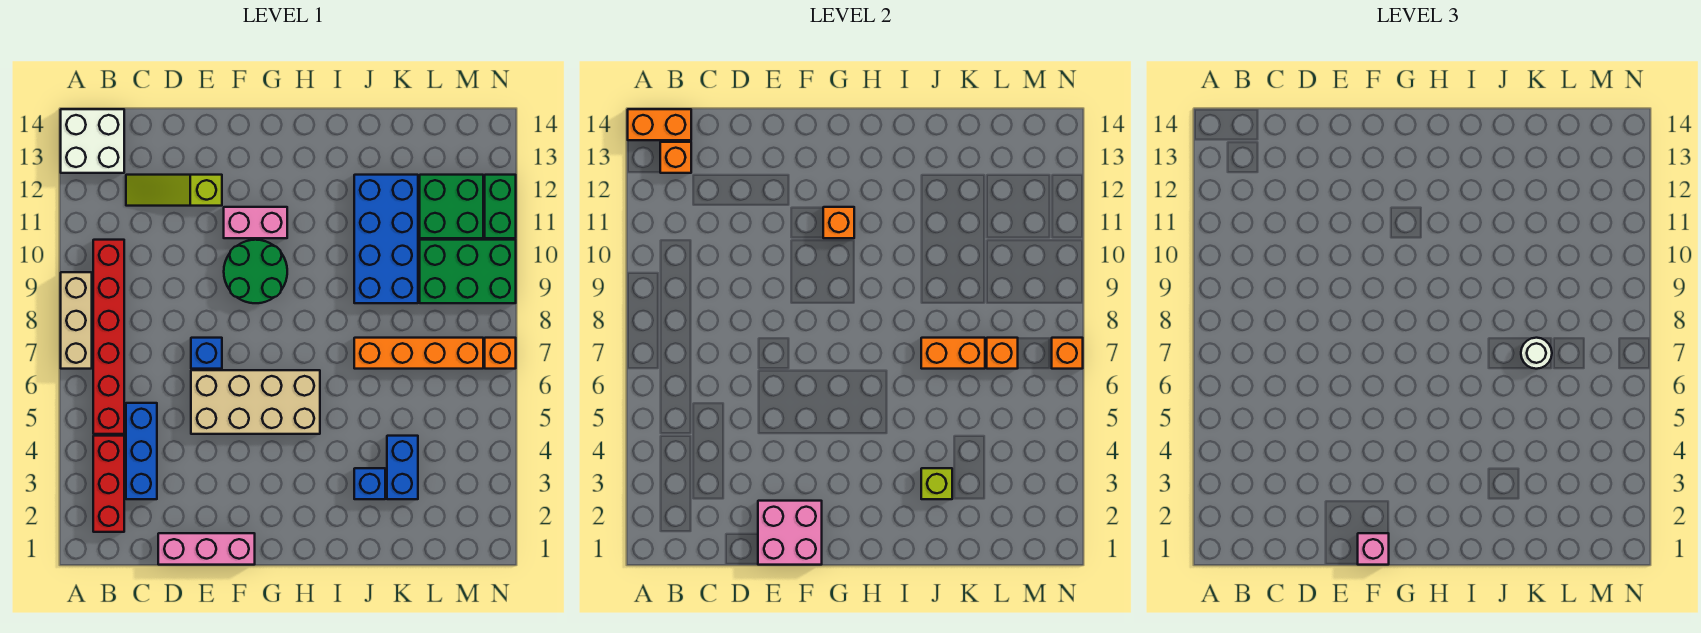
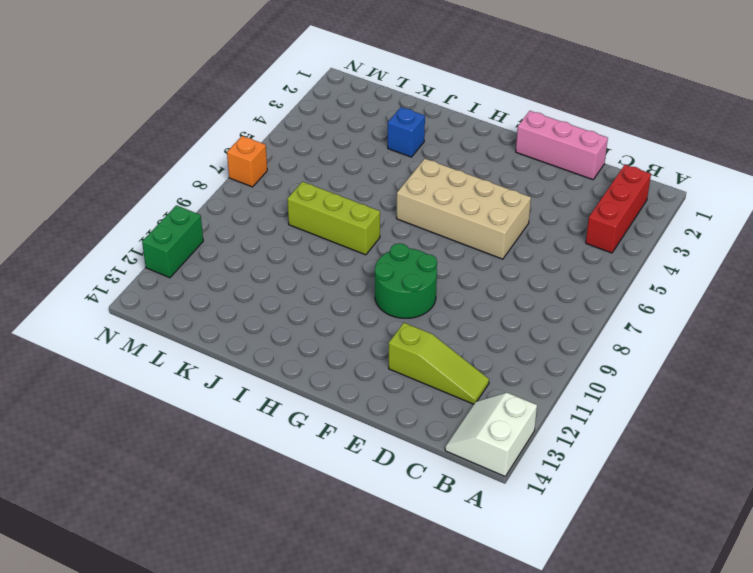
white 2x2 slope [445,393,537,476] -> white 2x2 brick [61,109,124,173]
lime 1x3 brick [287,182,380,255] -> none
none -> tan 1x3 brick [61,272,92,369]
none -> red 1x6 brick [93,240,124,434]
none -> blue 1x3 brick [126,403,157,499]

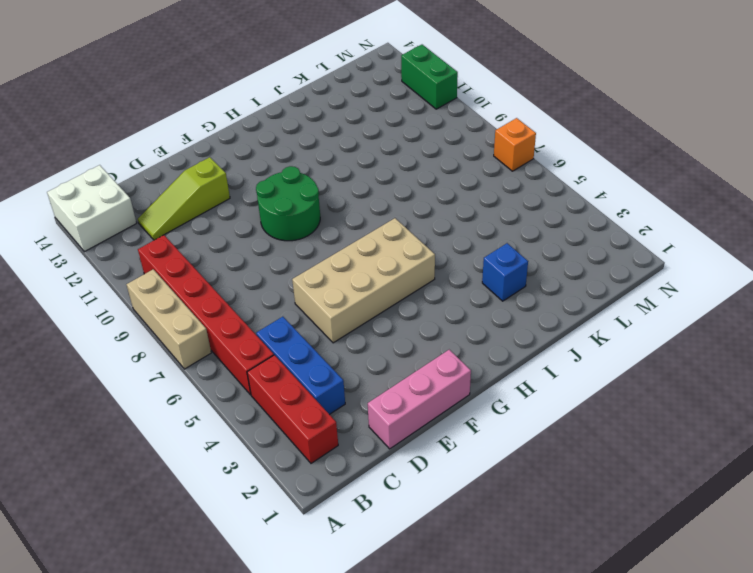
none -> blue 1x1 brick [191,338,222,369]
none -> pink 1x2 brick [224,207,287,238]
none -> orange 1x4 brick [354,338,483,369]

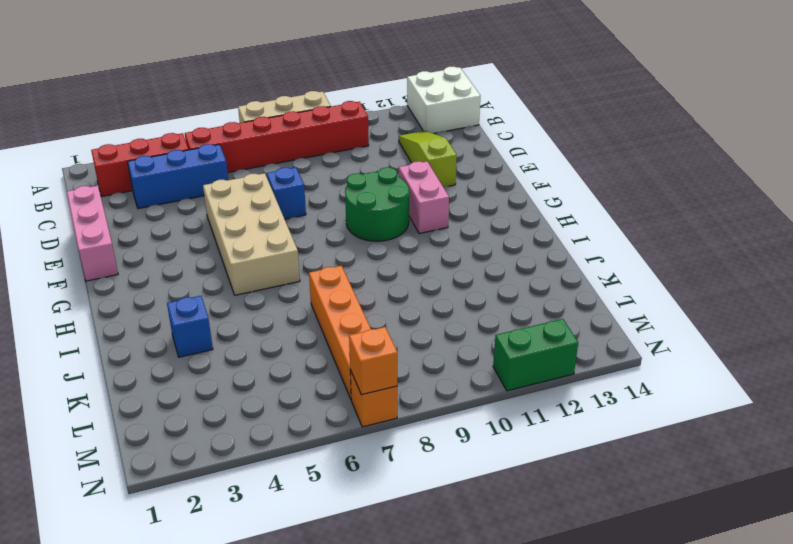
none -> blue 2x4 brick [354,175,418,303]
none -> blue 1x2 brick [387,436,418,499]
none -> green 2x3 brick [420,240,516,303]

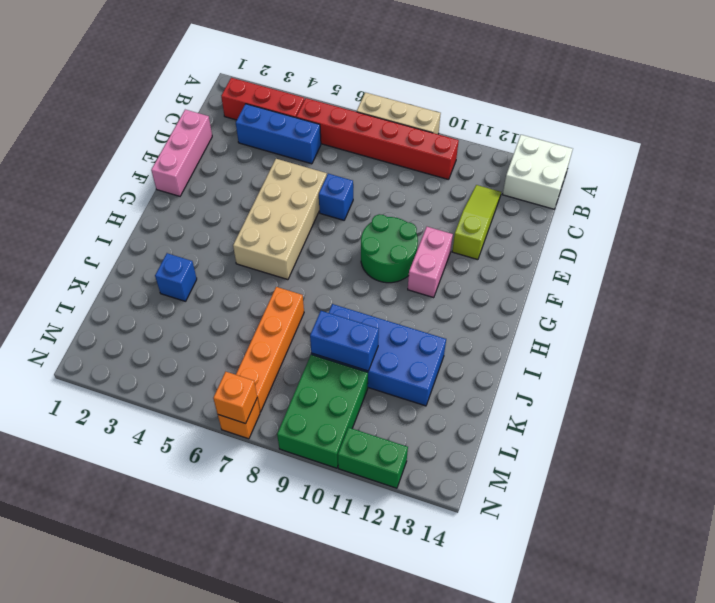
blue 1x2 brick [310,311,379,371] -> blue 1x2 brick moved to [387,436,418,499]
none -> green 2x2 brick [420,175,483,238]
none -> orange 1x2 brick [628,109,691,140]
none -> orange 1x1 brick [660,142,691,173]

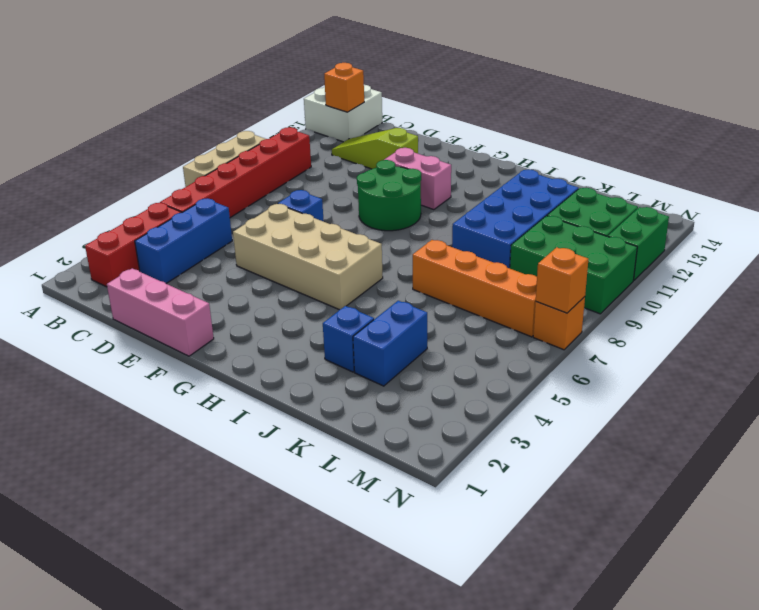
none -> orange 1x2 brick [628,109,691,140]
none -> pink 2x2 brick [758,501,822,565]
none -> orange 1x1 brick [823,207,854,238]

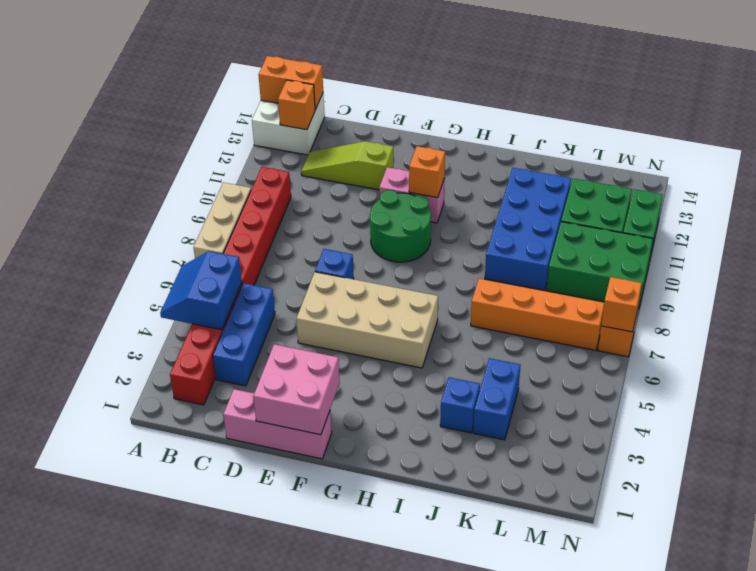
blue 2x2 slope [160,251,242,330] -> none
none -> lime 1x1 brick [921,468,952,499]
none -> orange 1x2 brick [921,338,985,369]
none -> orange 1x1 brick [987,338,1018,369]

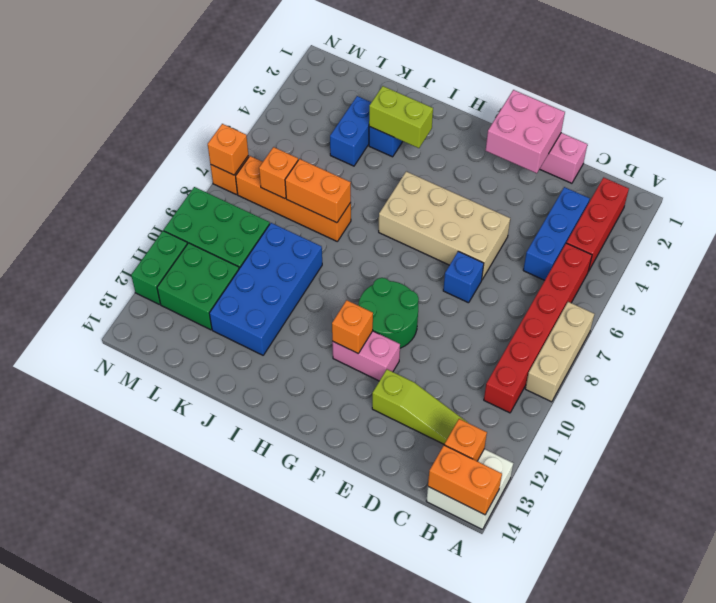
lime 1x2 brick [369,86,433,148] -> lime 1x1 brick [921,468,952,499]
none -> pink 1x1 brick [1358,533,1389,565]
none -> white 1x1 round brick [1521,338,1552,369]

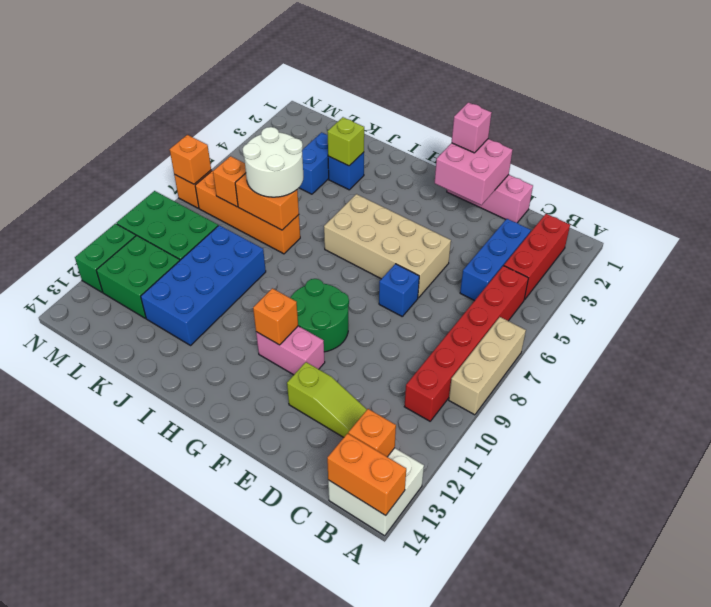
white 2x2 round brick [243,127,304,197] -> white 1x1 round brick [1521,338,1552,369]

